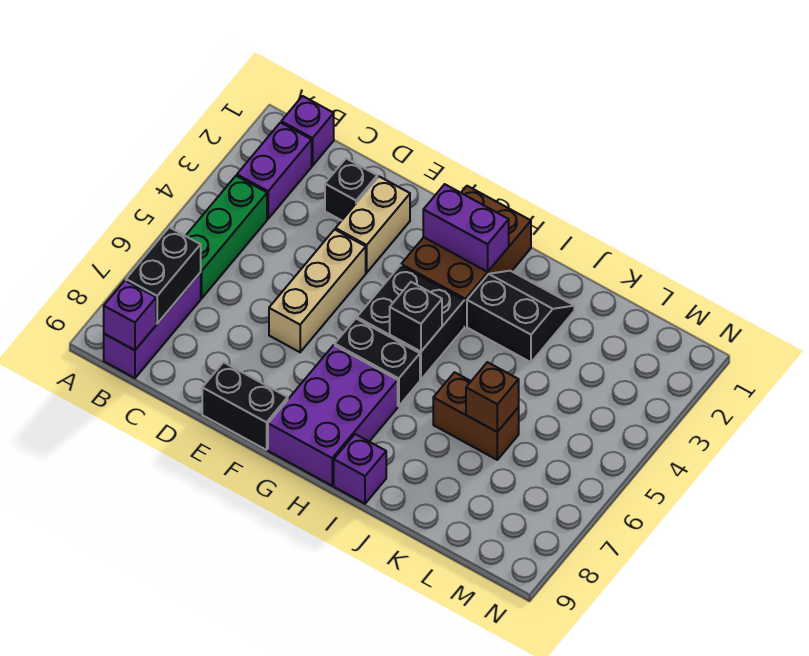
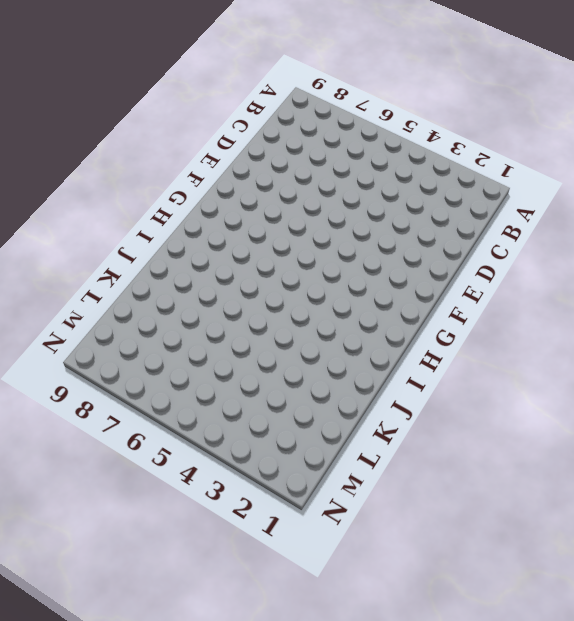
none -> purple 1x1 brick [281,96,334,166]
none -> purple 1x2 brick [237,123,312,219]
none -> green 1x3 brick [186,176,267,298]

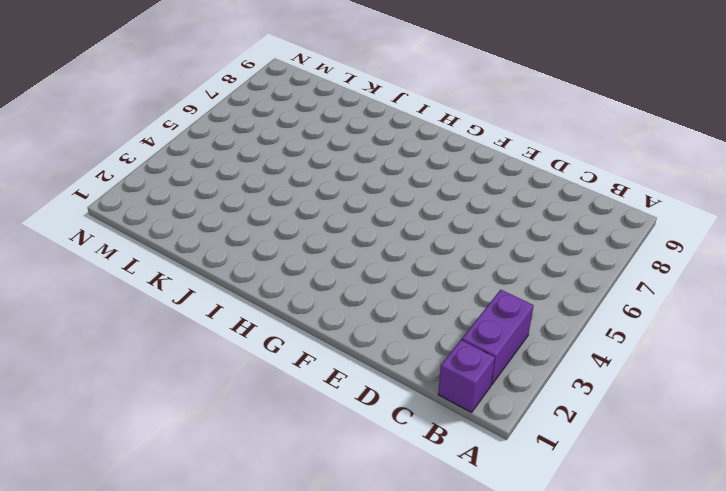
none -> green 1x3 brick [186,176,267,298]
none -> purple 1x3 brick [104,273,201,378]
none -> black 1x1 brick [325,159,377,220]

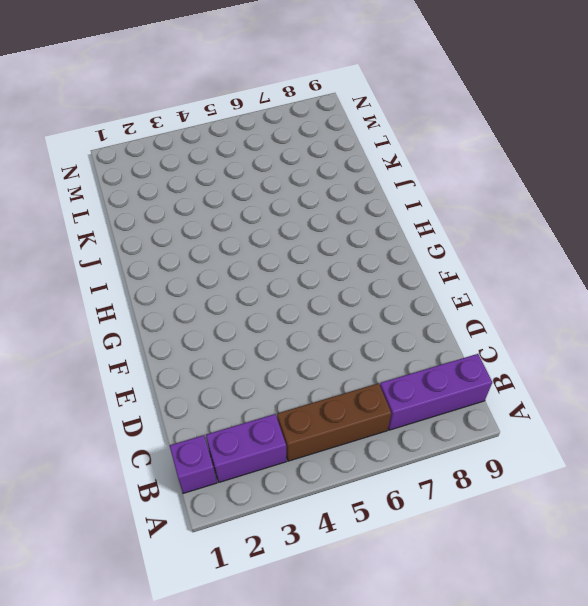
brown 1x3 brick [277,383,391,461] -> green 1x3 brick [186,176,267,298]
none -> black 1x1 brick [325,159,377,220]
none -> tan 1x2 brick [336,177,410,273]
none -> tan 1x3 brick [269,230,366,352]

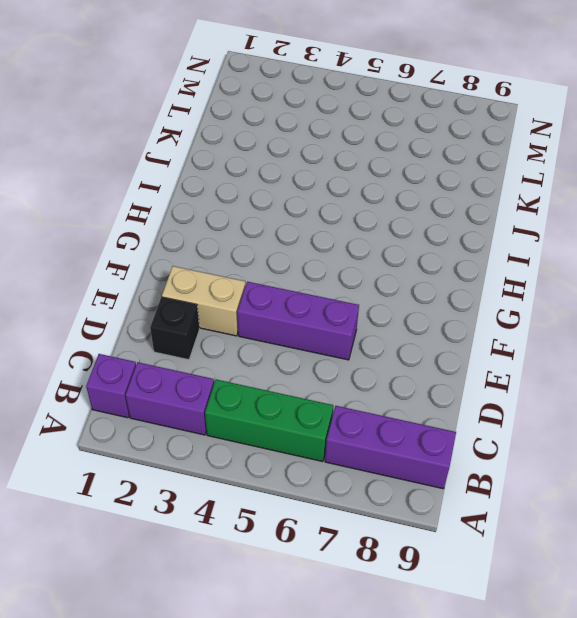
purple 1x3 brick [237,282,359,360] -> tan 1x3 brick [269,230,366,352]
none -> black 1x2 brick [202,362,288,450]
none -> brown 2x3 brick [401,186,531,326]
none -> black 2x2 brick [357,265,464,380]

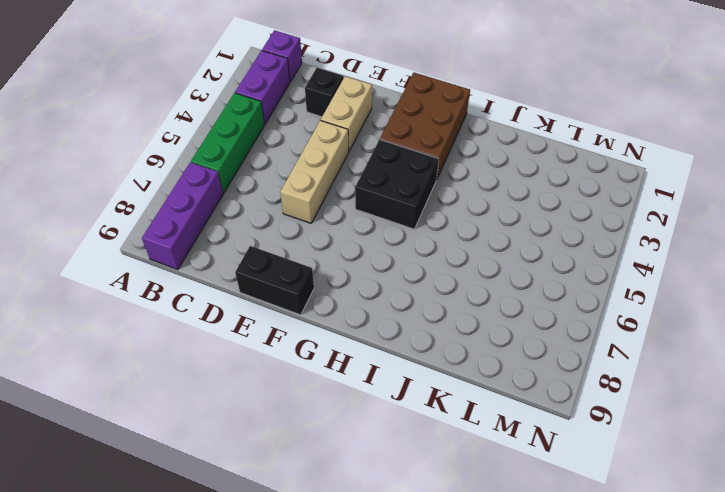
none -> black 1x2 brick [335,319,420,406]
none -> purple 2x3 brick [268,345,398,486]
none -> black 2x2 slope [467,271,574,362]

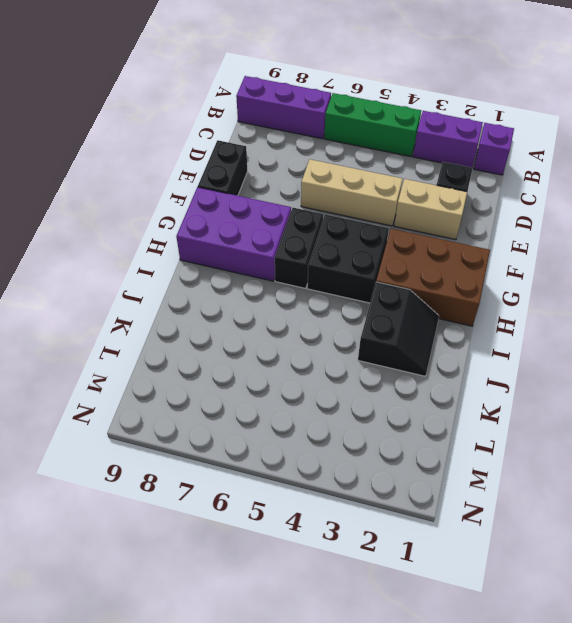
none -> purple 1x1 brick [334,434,386,504]
none -> brown 1x2 brick [433,372,519,460]
none -> black 1x2 brick [126,227,201,323]

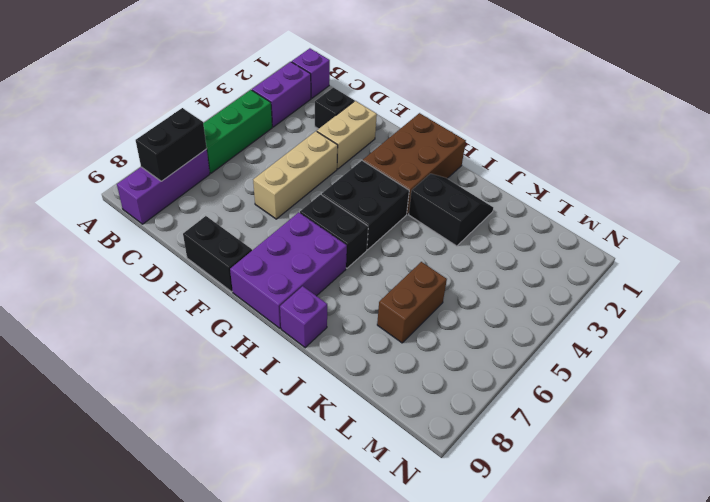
brown 1x2 brick [377,262,447,343] -> brown 1x2 brick turned to [433,372,519,460]
none -> purple 1x1 brick [104,281,156,350]
none -> purple 1x2 brick [423,184,509,272]
none -> black 1x1 brick [390,282,442,352]

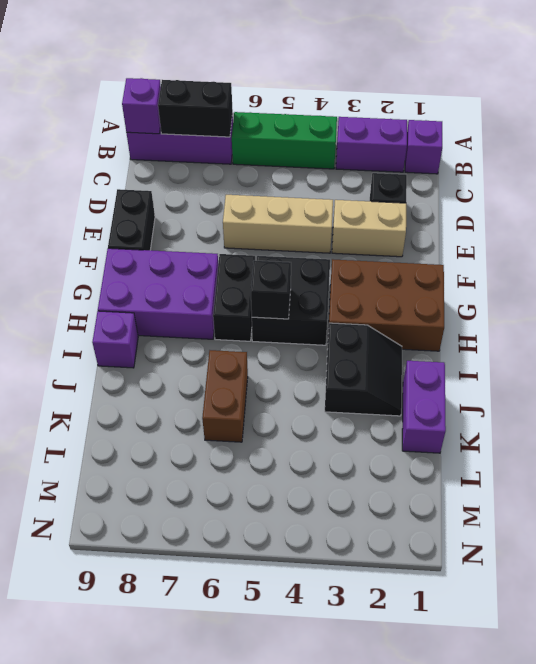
purple 1x2 brick [402,361,446,453] -> purple 1x2 brick moved to [423,184,509,272]
none -> brown 1x1 brick [466,362,519,432]

